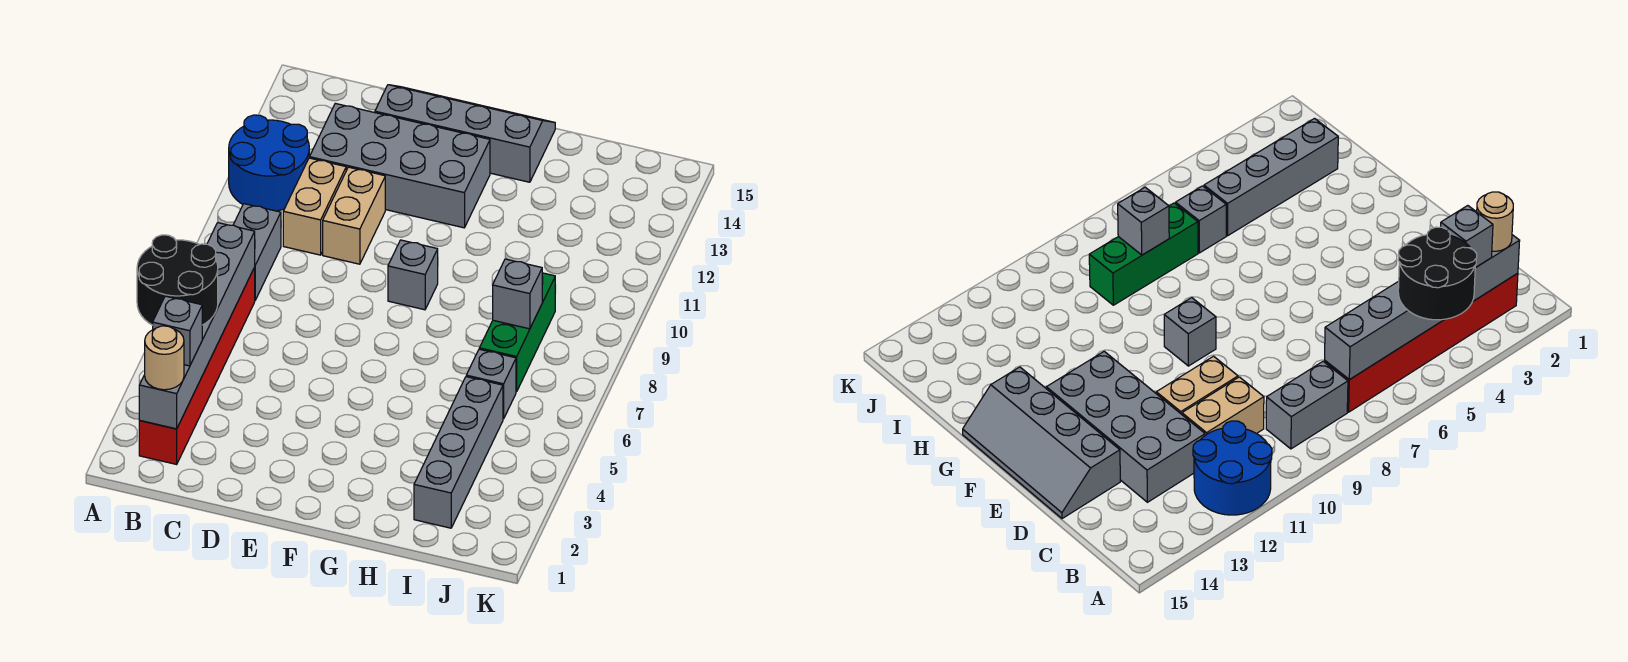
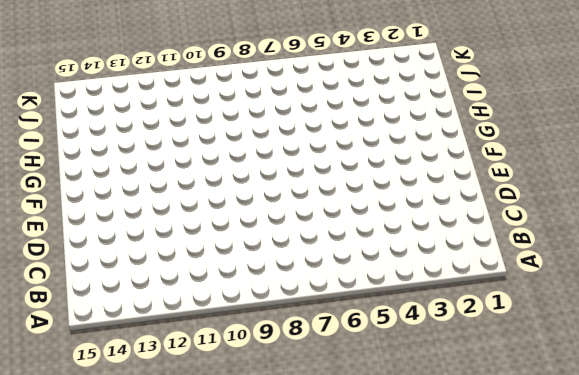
none -> blue 2x2 round brick [229,115,309,211]
none -> red 1x6 brick [139,268,255,464]
none -> grey 1x2 brick [233,204,281,300]

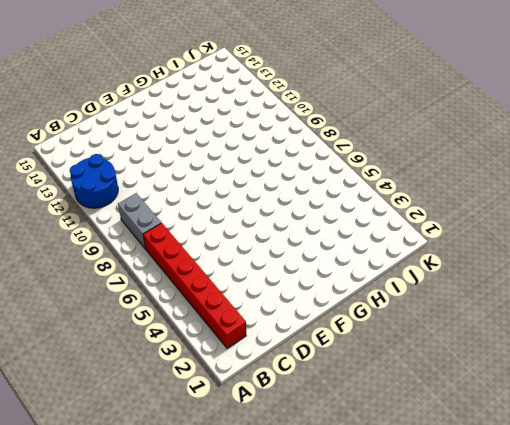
none -> tan 1x2 brick [283,158,346,255]
none -> grey 2x4 brick [310,103,490,228]
none -> tan 1x2 brick [323,167,385,264]

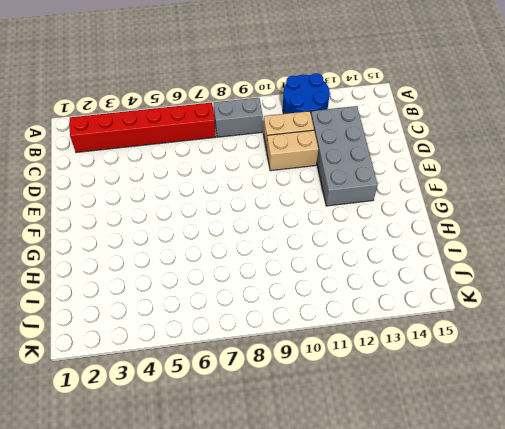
none -> grey 2x4 slope [375,85,555,182]
none -> grey 1x1 brick [388,240,438,310]
none -> grey 1x4 brick [414,377,503,528]

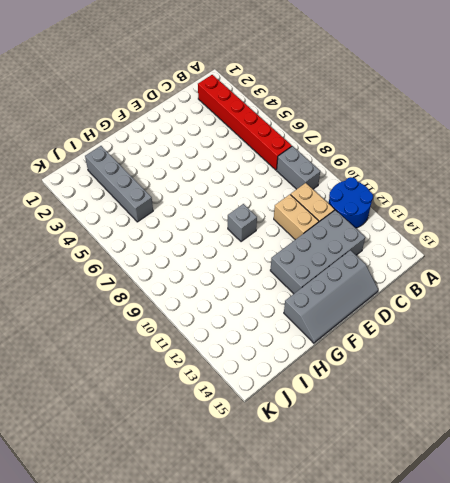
none -> grey 1x1 brick [466,349,516,419]
none -> green 1x3 brick [479,273,555,392]
none -> grey 1x6 brick [139,223,255,429]

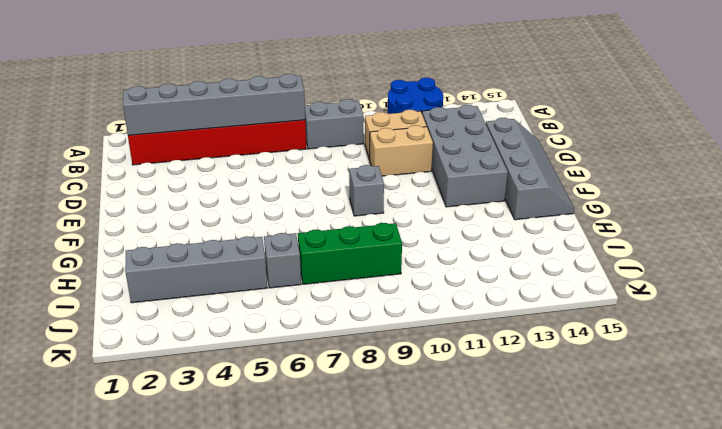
none -> grey 1x1 brick [493,259,542,329]
none -> black 2x2 round brick [137,235,218,325]
none -> tan 1x1 round brick [145,326,184,390]

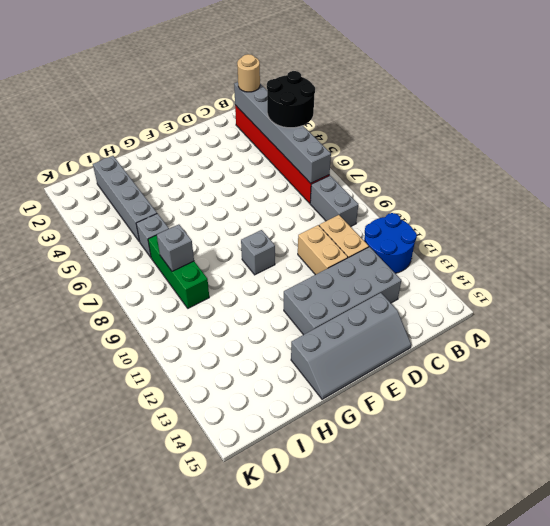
none -> grey 1x1 brick [153,296,202,366]

